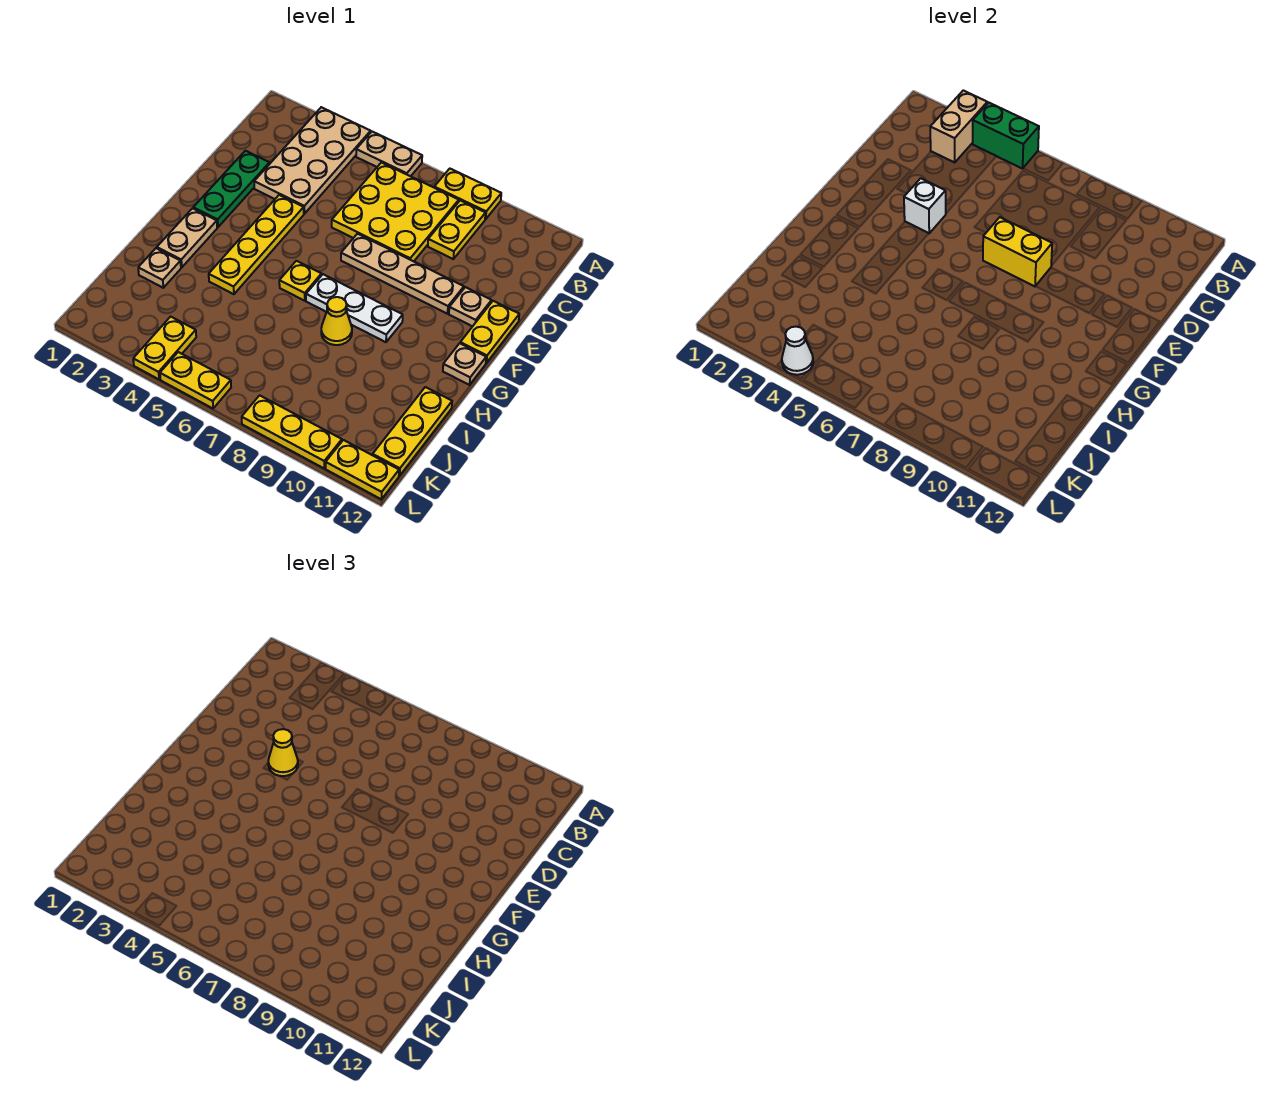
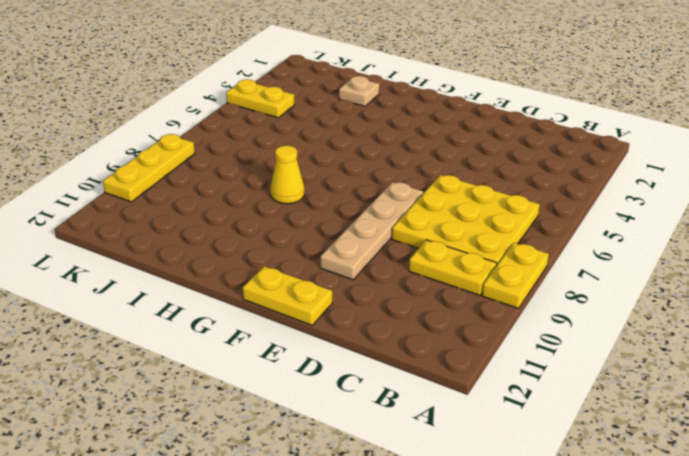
none -> tan 2x4 plate [254,107,371,214]
none -> tan 1x2 plate [356,132,422,176]
none -> green 1x3 plate [193,151,269,227]

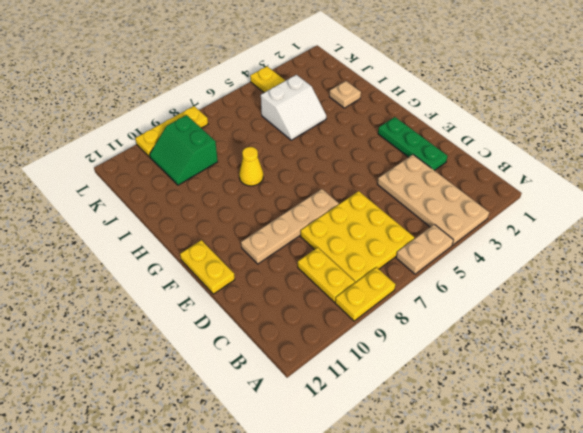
white 2x2 slope [261,75,326,140] -> none
green 2x2 slope [150,115,218,185] -> none
none -> yellow 1x4 plate [209,195,304,294]
none -> tan 1x1 plate [449,287,492,327]
none -> tan 1x2 plate [157,208,217,267]

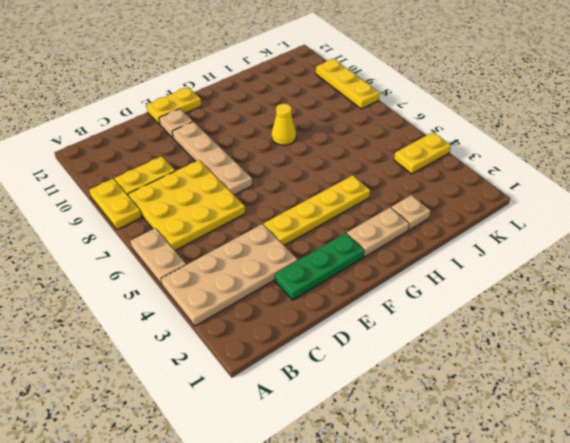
none -> yellow 1x1 plate [279,261,322,301]
none -> white 1x3 plate [306,274,403,342]
none -> tan 1x1 plate [443,343,486,385]

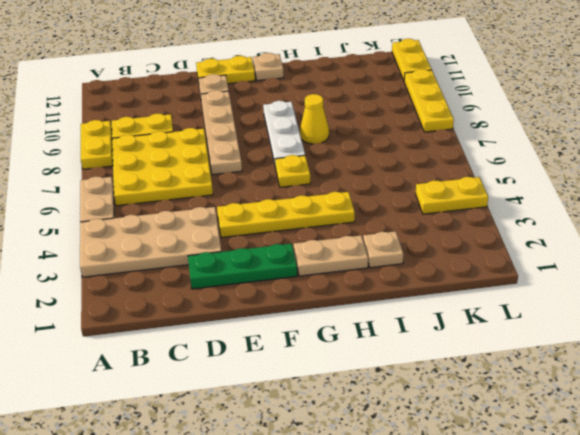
none -> yellow 1x3 plate [373,387,452,476]
none -> yellow 1x2 plate [160,352,231,408]
none -> tan 1x2 brick [930,91,987,162]

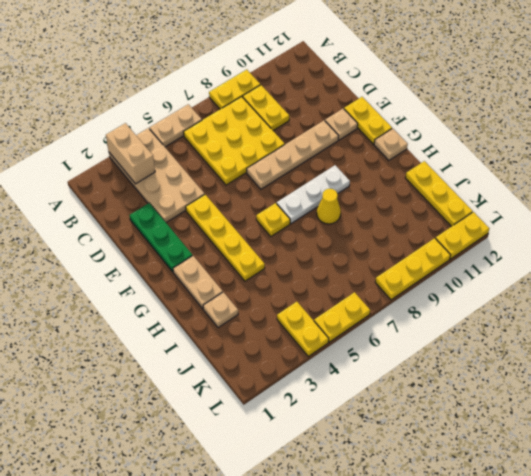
none -> green 1x2 brick [973,103,1039,169]
none -> white 1x1 brick [904,178,946,233]
none -> yellow 1x2 brick [983,217,1052,286]

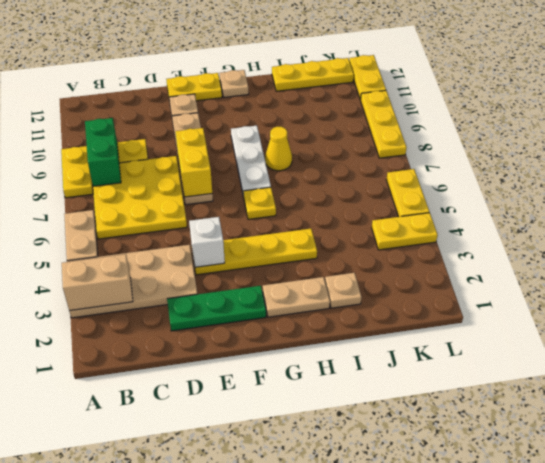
green 1x2 brick [85,118,121,186] -> green 1x2 brick moved to [973,103,1039,169]
none -> white 1x1 cone [782,327,813,375]
none -> yellow 1x1 cone [268,729,298,776]

